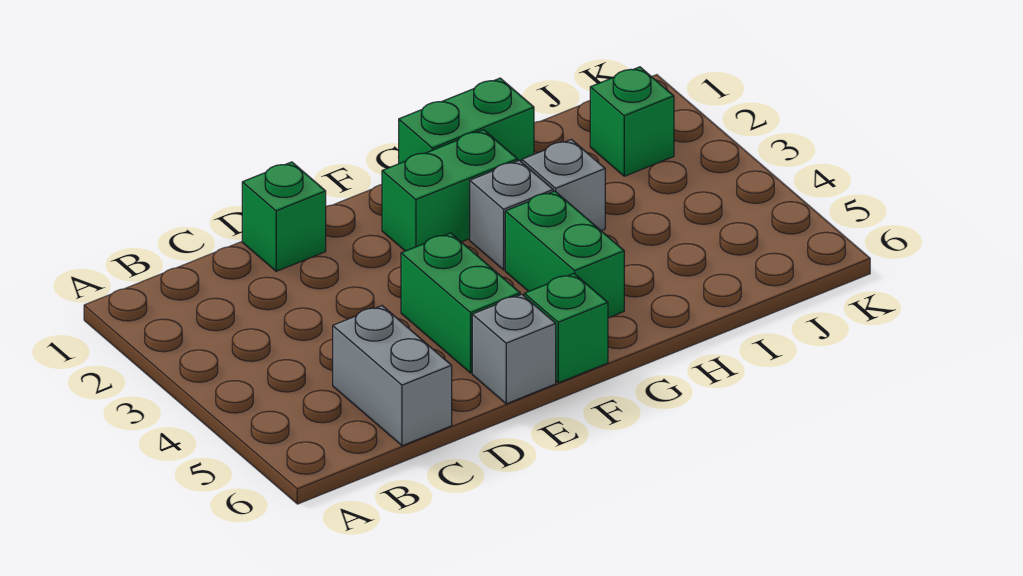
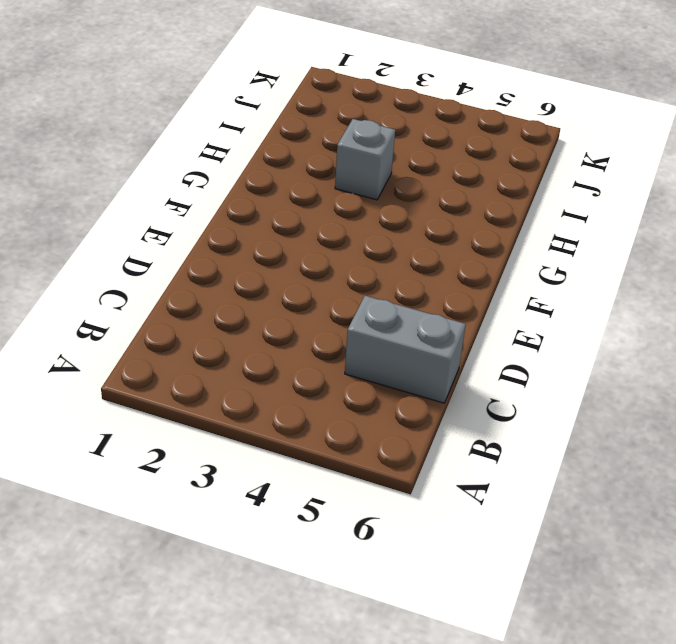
none -> green 1x1 brick [242,162,326,271]
none -> green 1x2 brick [401,233,520,373]

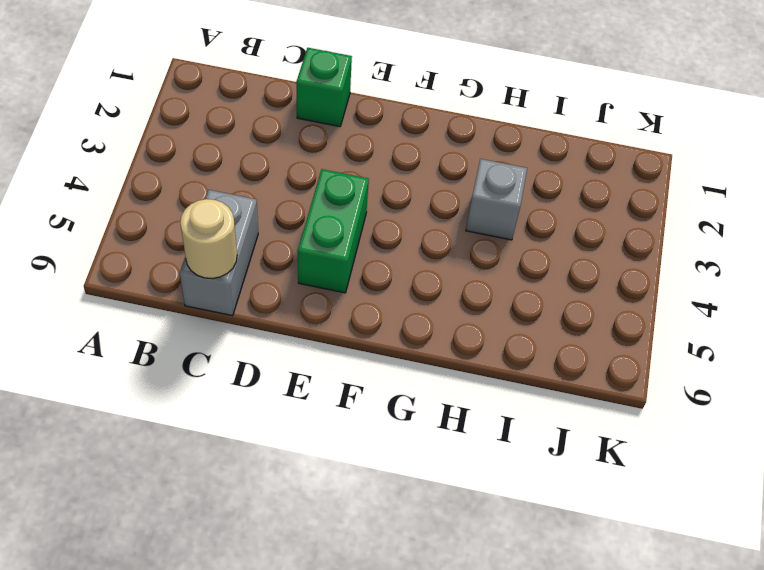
tan 1x1 round brick [180,199,237,278] -> none
none -> grey 1x1 brick [472,294,556,404]
none -> green 1x2 brick [382,130,518,251]

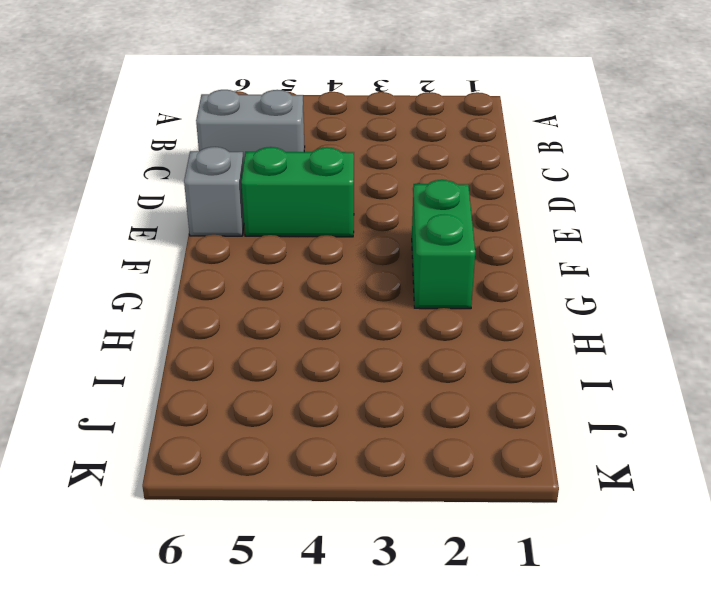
none -> green 1x1 brick [242,162,326,271]
none -> green 1x1 brick [524,273,608,383]

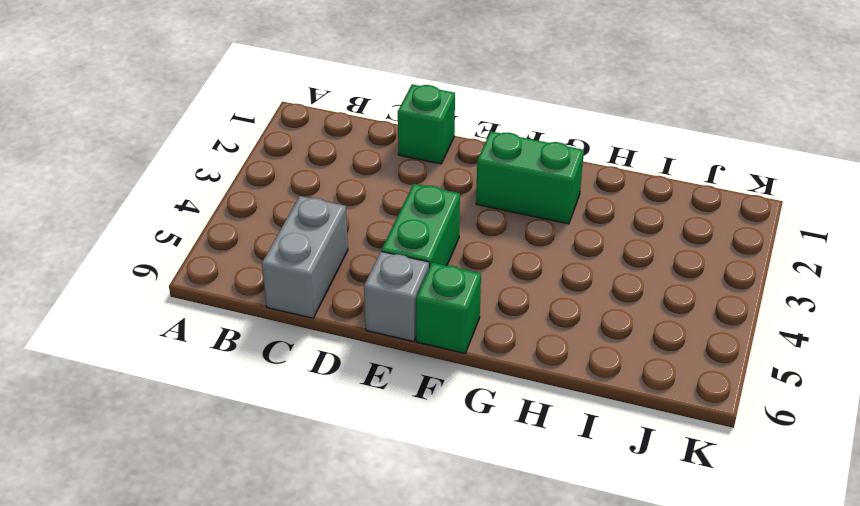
none -> green 1x2 brick [399,78,534,164]
none -> grey 1x1 brick [470,160,553,270]

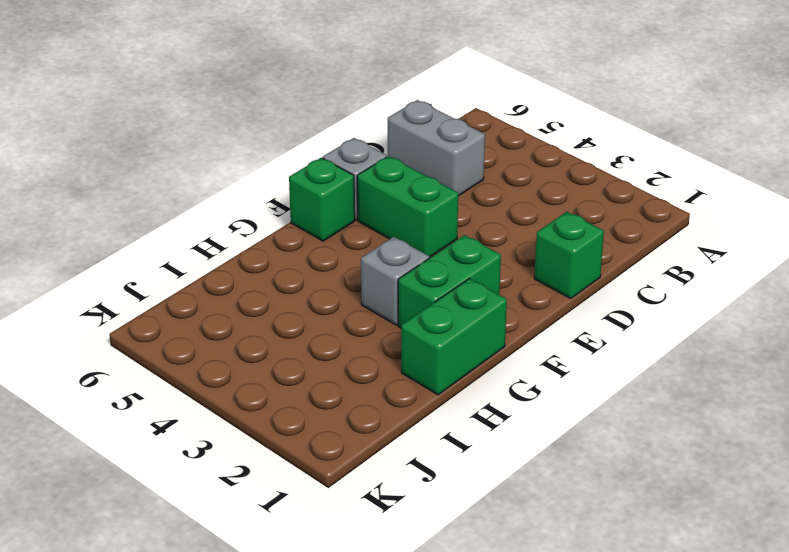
none -> green 1x2 brick [505,191,624,318]
none -> grey 1x1 brick [522,139,605,231]

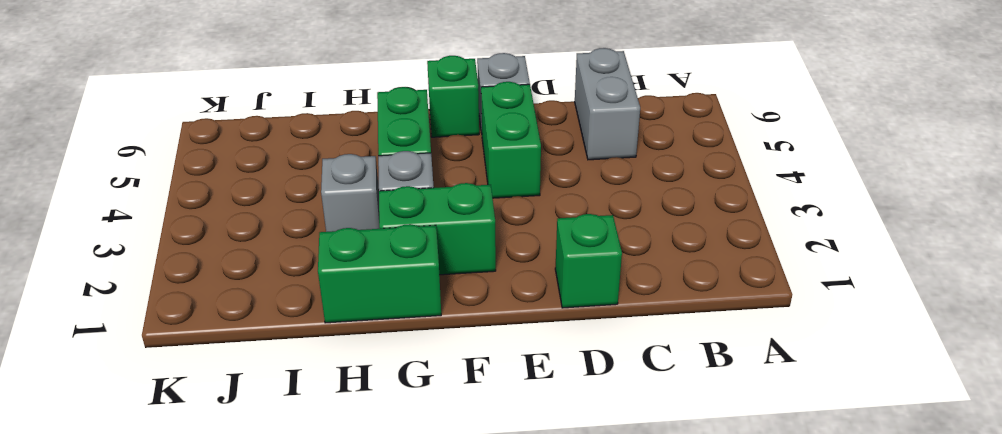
none -> green 1x1 brick [590,67,674,176]

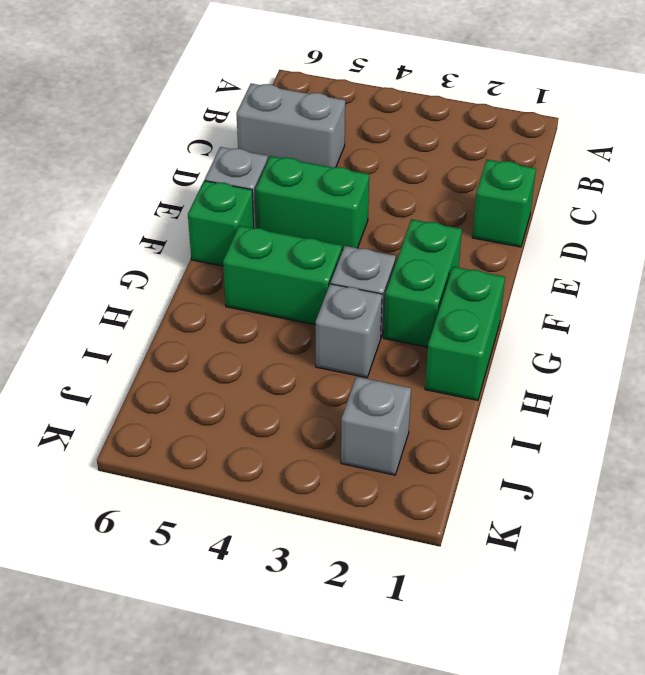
grey 1x1 brick [341,377,411,475] -> green 1x1 brick [590,67,674,176]

